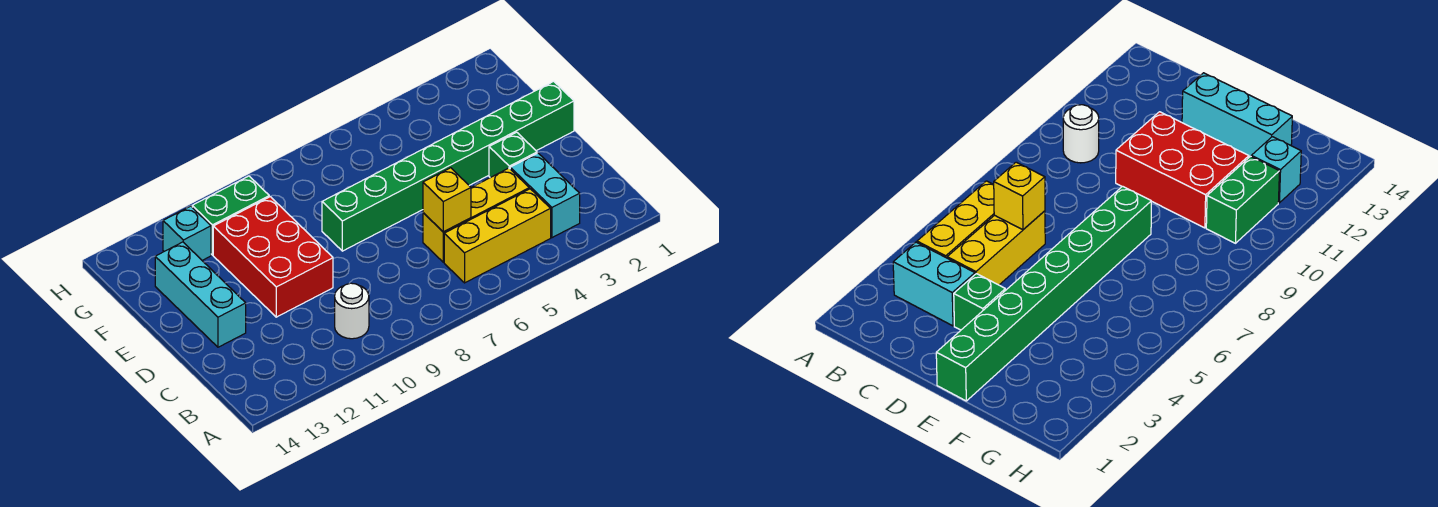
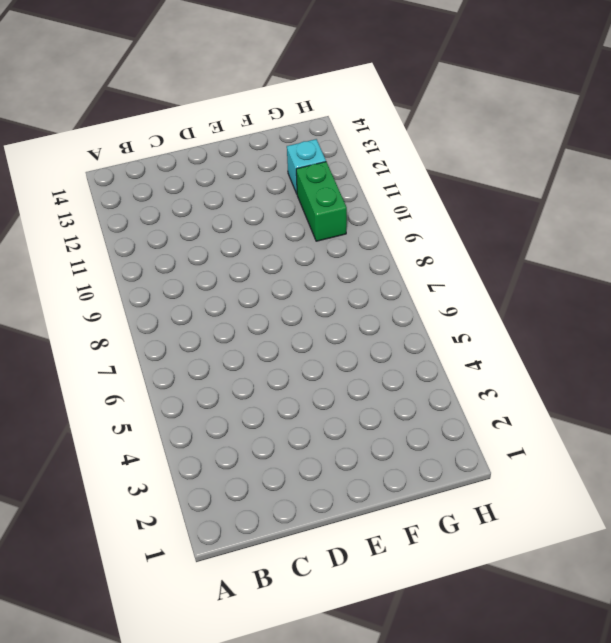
none -> cyan 1x2 brick [510,153,580,238]
none -> yellow 1x3 brick [444,189,551,283]

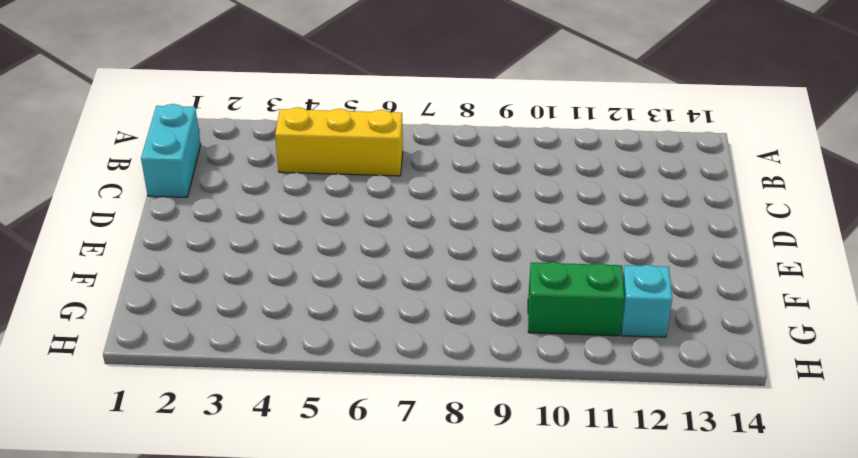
cyan 1x2 brick [141,104,201,197] -> cyan 1x2 brick moved to [510,153,580,238]
none -> white 1x1 round brick [335,283,369,339]
none -> yellow 1x3 brick [423,168,529,262]

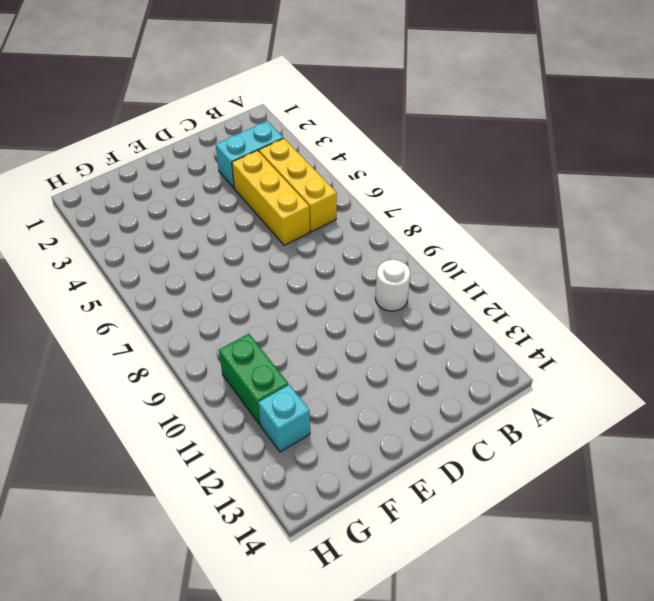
none -> green 1x1 brick [489,132,537,178]
none -> red 2x3 brick [213,197,333,317]

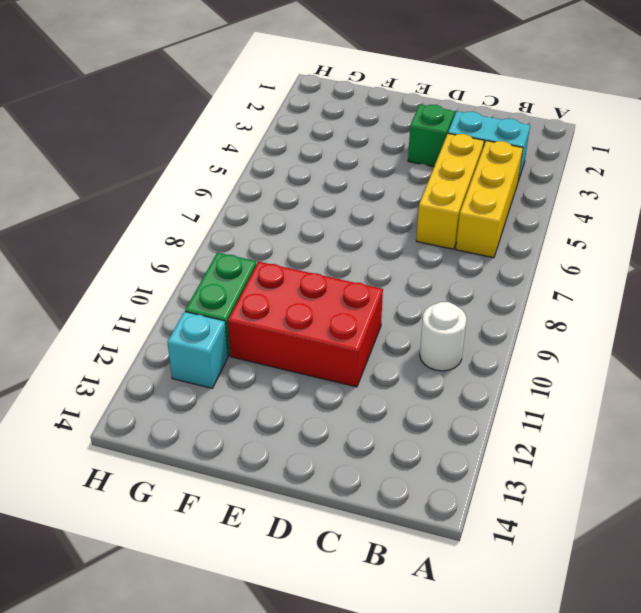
none -> cyan 1x3 brick [155,242,246,347]
none -> green 1x8 brick [322,81,574,251]

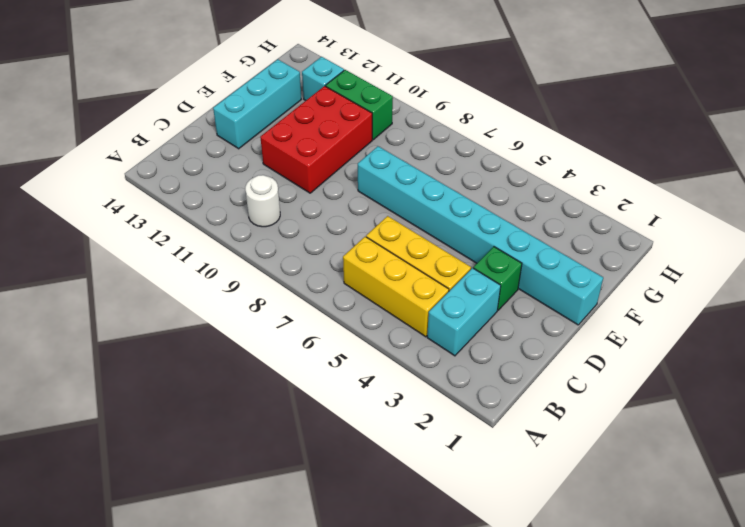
cyan 1x8 brick [358,146,603,325] -> green 1x8 brick [322,81,574,251]
none -> yellow 1x1 brick [423,168,471,232]

